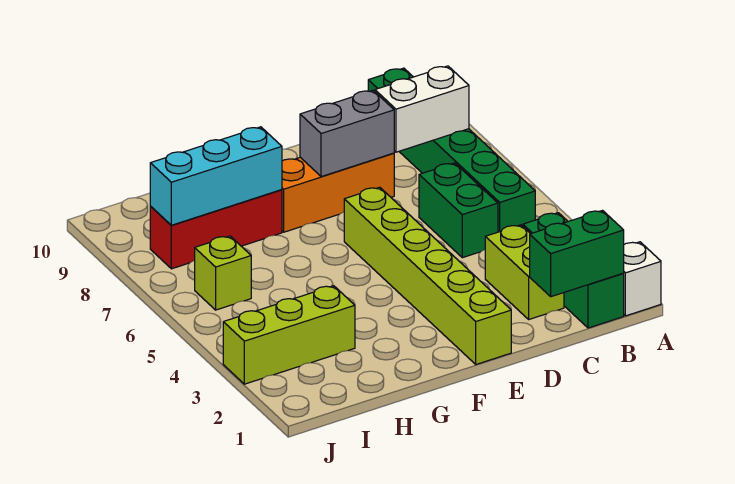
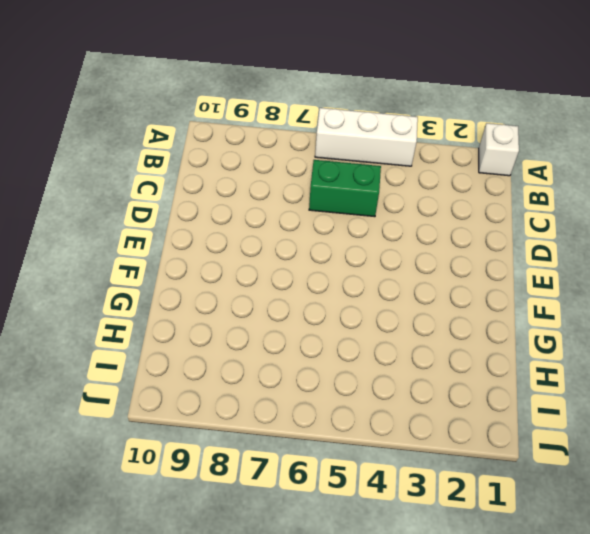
white 1x3 brick [315,108,418,166] -> none
none -> green 1x3 brick [523,213,624,328]
none -> green 1x6 brick [368,68,535,232]
none -> lime 1x2 brick [485,225,564,319]

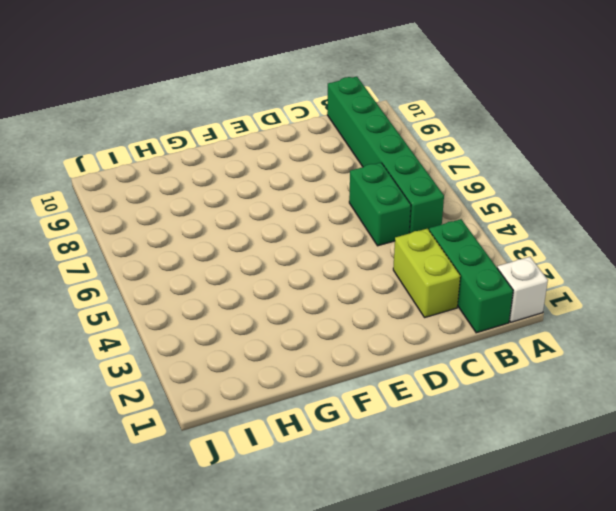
none -> orange 1x3 brick [282,153,394,232]
none -> lime 1x6 brick [344,187,511,364]
none -> red 1x3 brick [150,190,282,269]

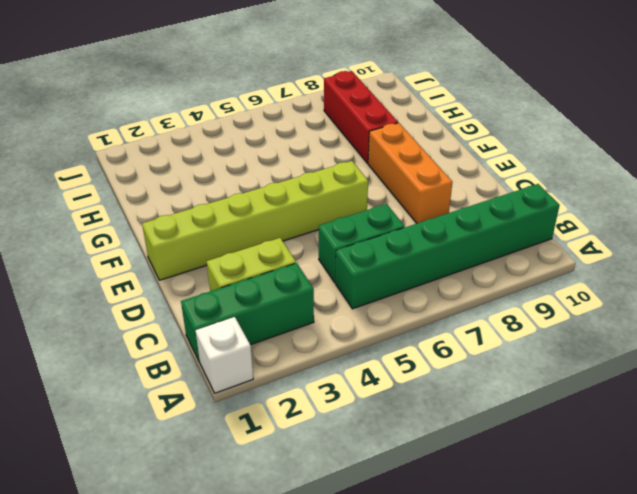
none -> lime 1x3 brick [223,286,355,384]
none -> lime 1x1 brick [195,236,251,310]
none -> green 1x2 brick [530,211,624,297]

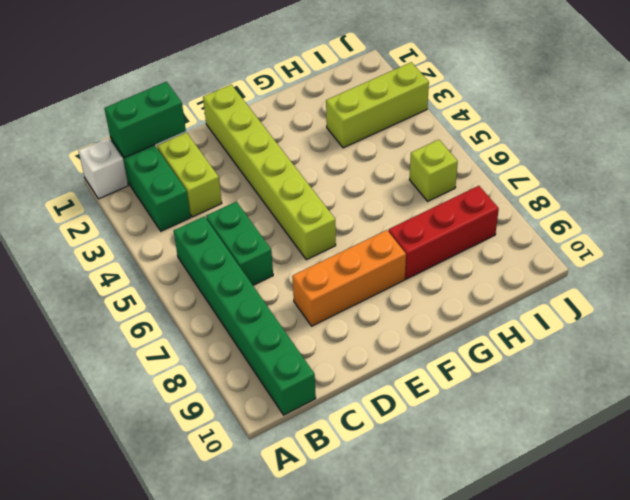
none -> white 1x2 brick [375,66,469,152]
none -> grey 1x2 brick [300,90,394,177]
none -> cyan 1x3 brick [150,127,282,225]

